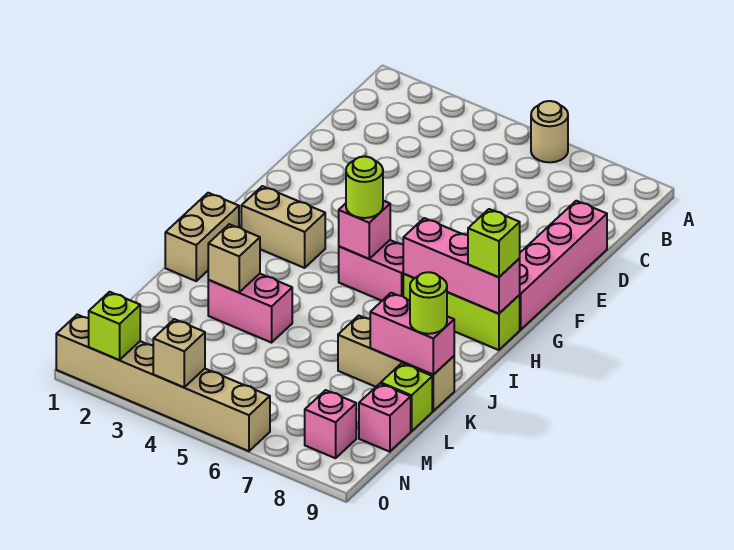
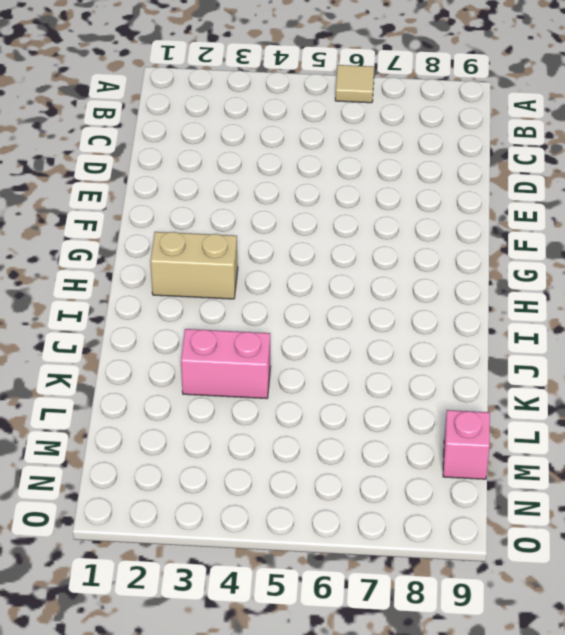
tan 1x1 tile [335,65,374,103] -> tan 1x1 round brick [531,101,568,162]
none -> pink 1x4 brick [520,201,607,330]
none -> pink 1x2 brick [339,240,404,301]
none -> lime 1x3 brick [403,274,520,350]

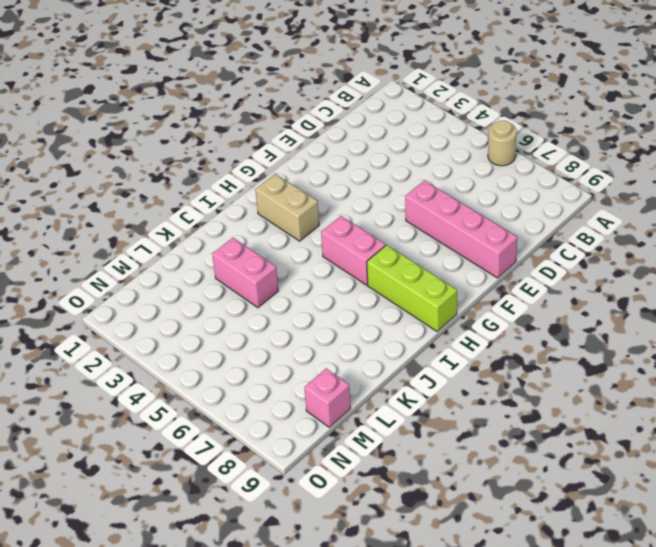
pink 1x4 brick [405,180,517,278] -> pink 1x4 brick turned to [520,201,607,330]
none -> tan 1x2 brick [165,193,239,281]
none -> tan 1x3 brick [338,316,454,411]
none -> lime 1x1 brick [381,363,432,431]

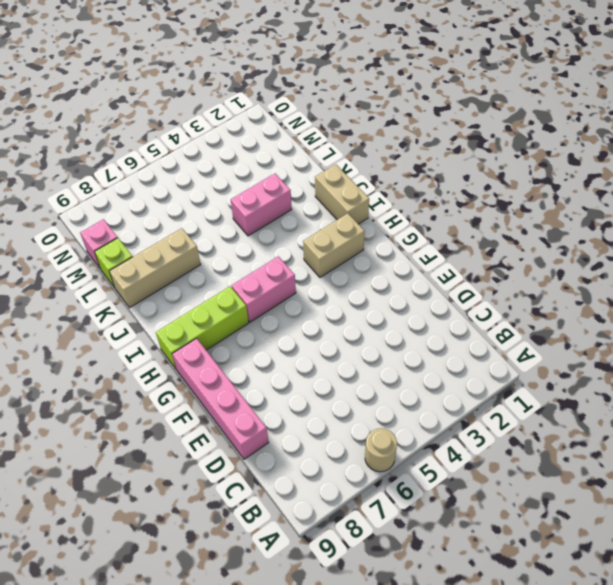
none -> pink 1x1 brick [305,390,356,458]
none -> tan 1x6 brick [56,315,270,451]
none -> pink 1x1 brick [339,201,390,259]

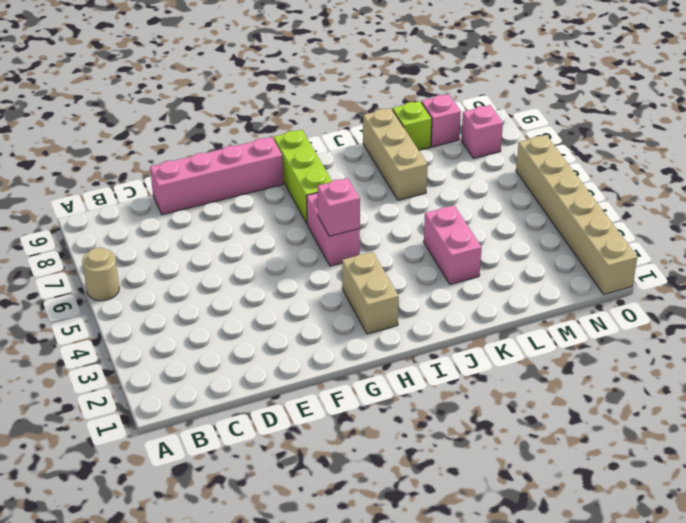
none -> tan 1x2 brick [165,193,239,281]
none -> pink 1x3 brick [403,218,520,314]
none -> tan 1x1 brick [208,224,260,292]

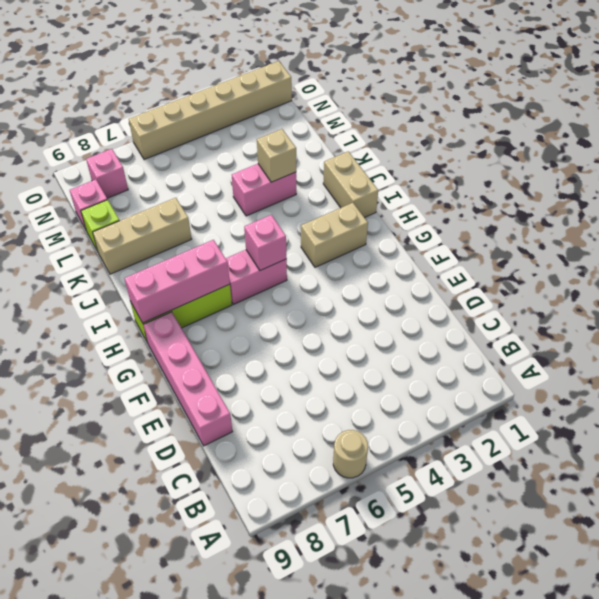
none -> pink 1x2 brick [370,293,454,375]
none -> lime 1x1 brick [89,292,140,360]
none -> tan 1x1 brick [153,319,205,387]

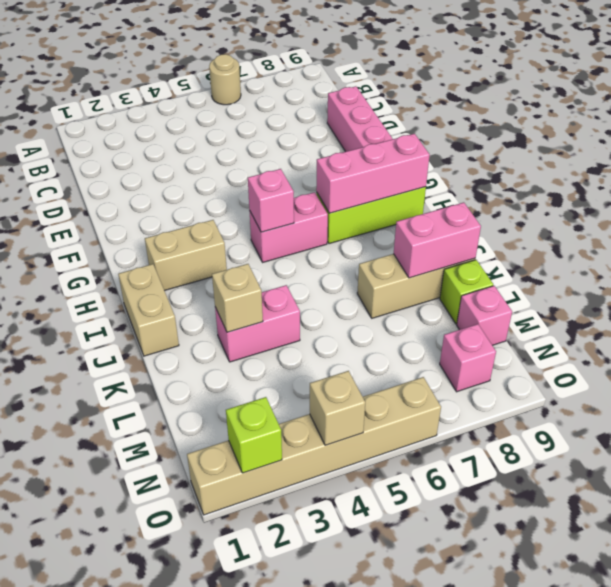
none -> lime 1x1 round brick [346,157,383,218]
none -> lime 1x1 brick [468,209,520,277]
none -> lime 1x1 round brick [410,272,447,334]

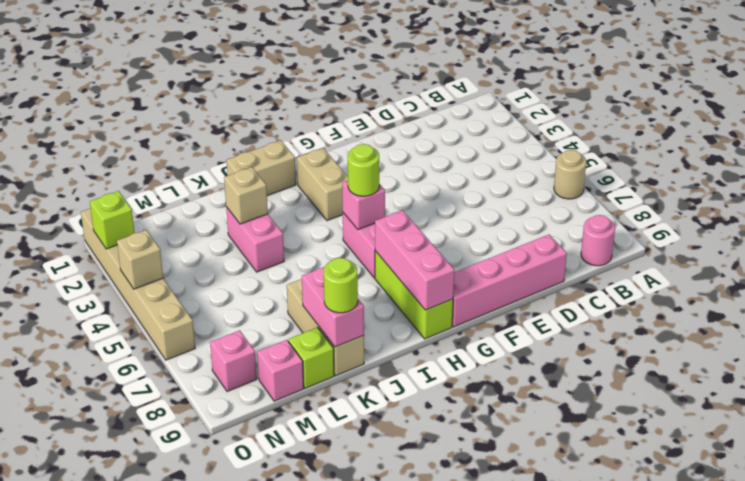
pink 1x1 round brick [581,215,615,266] -> none
none -> lime 1x1 brick [468,209,520,277]

